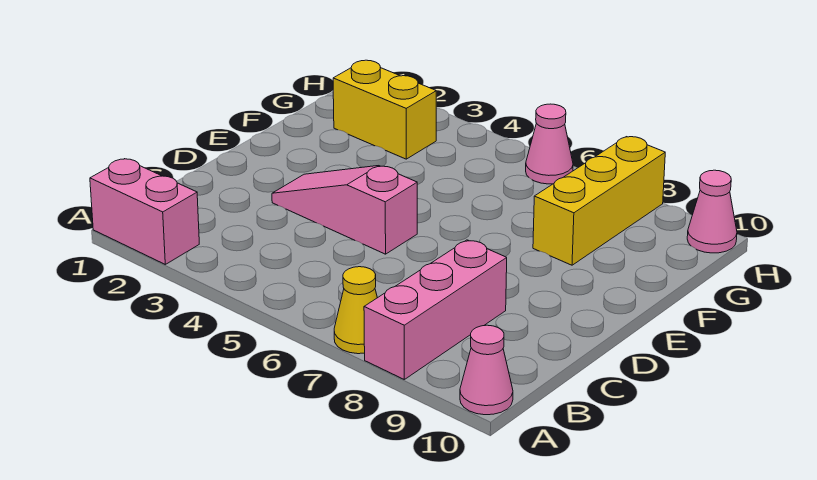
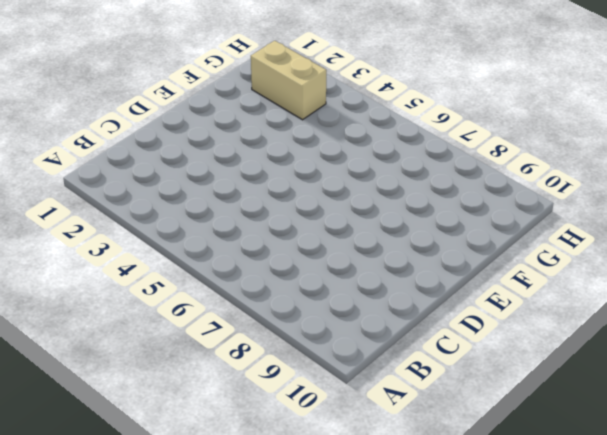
tan 1x2 brick [251,41,326,120] -> yellow 1x2 brick [333,60,436,159]
none -> pink 1x2 brick [90,159,199,264]
none -> yellow 1x1 cone [334,267,377,354]

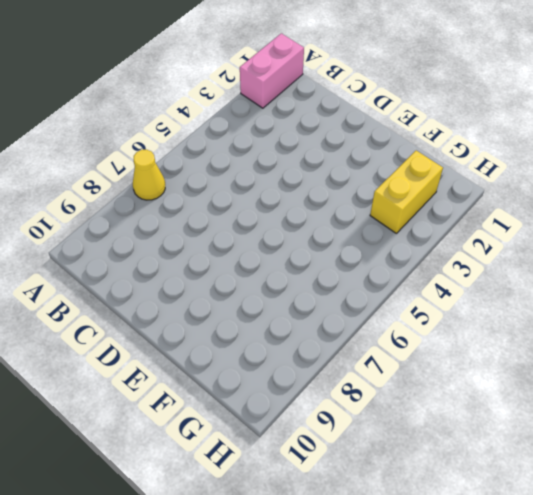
none -> pink 1x3 brick [364,240,507,379]
none -> pink 1x1 cone [460,325,513,415]

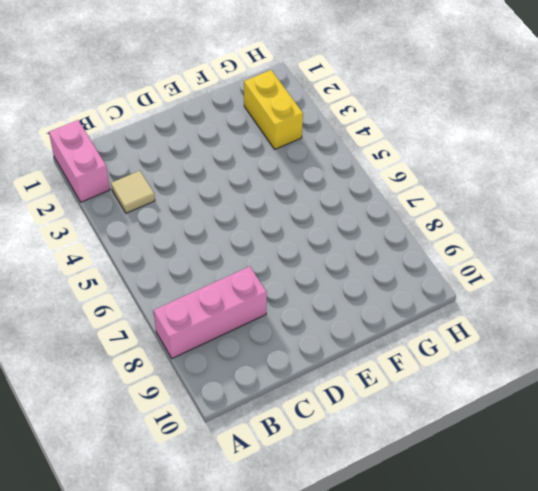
tan 1x1 tile [111,171,155,213] -> none
none -> yellow 1x1 cone [334,267,377,354]
none -> pink 1x1 cone [460,325,513,415]

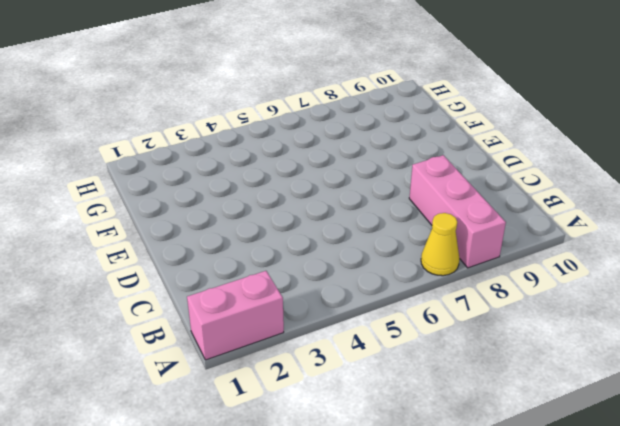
none -> pink 1x1 cone [460,325,513,415]
none -> pink 1x3 slope [272,166,417,254]

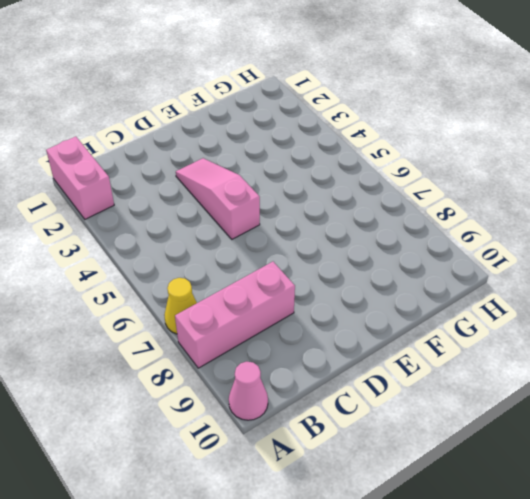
none -> yellow 1x3 brick [533,137,665,265]
none -> yellow 1x2 brick [333,60,436,159]

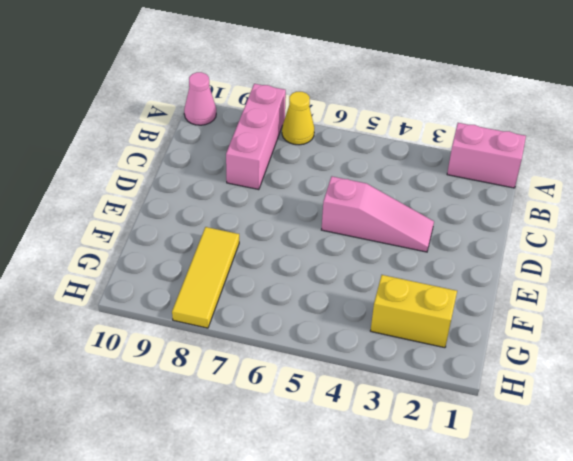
yellow 1x3 tile [172,227,239,328] -> yellow 1x3 brick [533,137,665,265]
none -> pink 1x1 cone [526,104,573,184]
none -> pink 1x1 cone [687,170,737,253]

